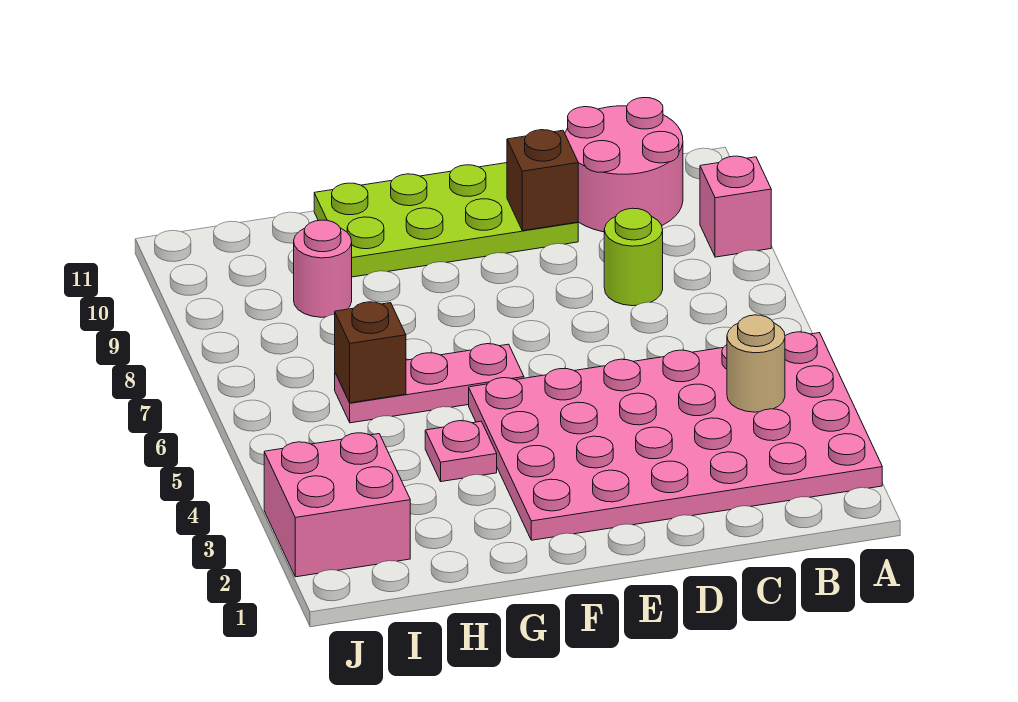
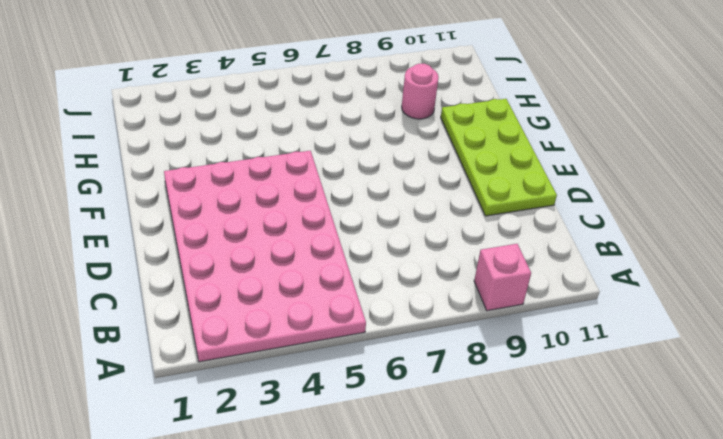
none -> pink 2x2 round brick [565,98,683,232]
none -> lime 1x1 round brick [604,208,663,306]
none -> pink 1x3 plate [335,344,524,423]

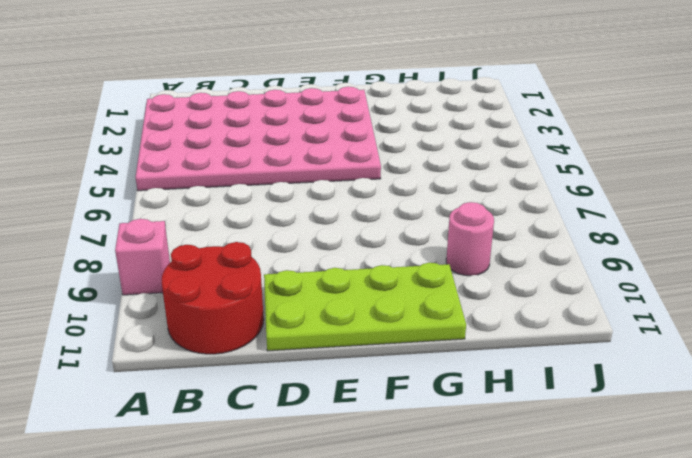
red 2x2 round brick [162,242,264,354] -> pink 2x2 round brick [565,98,683,232]
none -> lime 1x1 round brick [604,208,663,306]
none -> pink 1x3 plate [335,344,524,423]
none -> pink 1x1 plate [425,421,497,482]

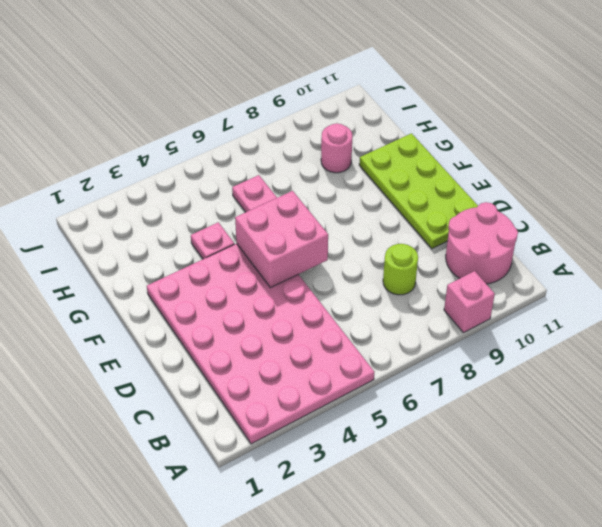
pink 2x2 brick [235,191,328,288] -> pink 2x2 brick moved to [264,433,410,577]
none -> tan 1x1 round brick [727,315,785,412]
none -> brown 1x1 brick [507,130,578,231]
none -> brown 1x1 brick [335,302,406,403]

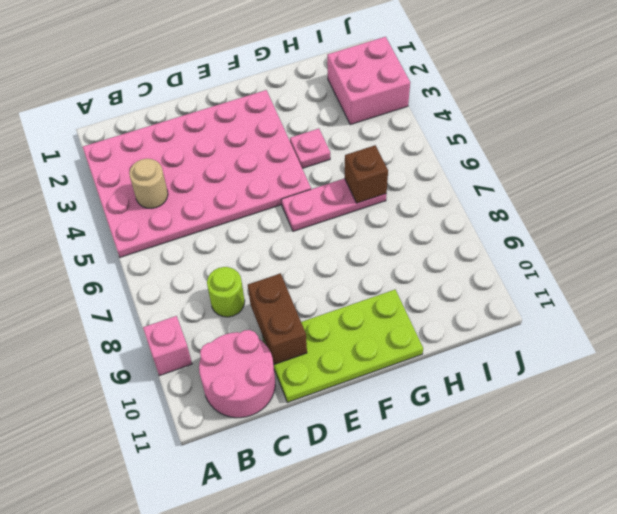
brown 1x2 brick [248,273,307,365] -> brown 1x1 brick [507,130,578,231]
none -> pink 1x1 round brick [294,220,352,317]

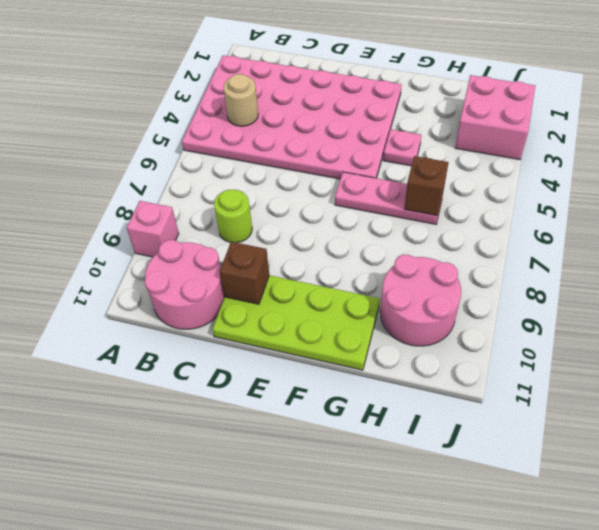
pink 2x2 round brick [380,255,461,346] -> pink 1x1 round brick [294,220,352,317]

